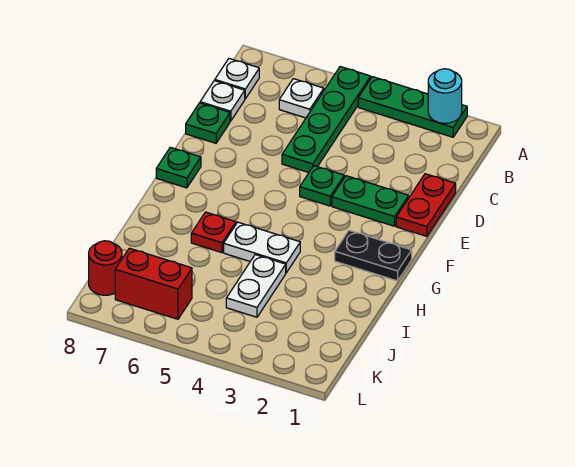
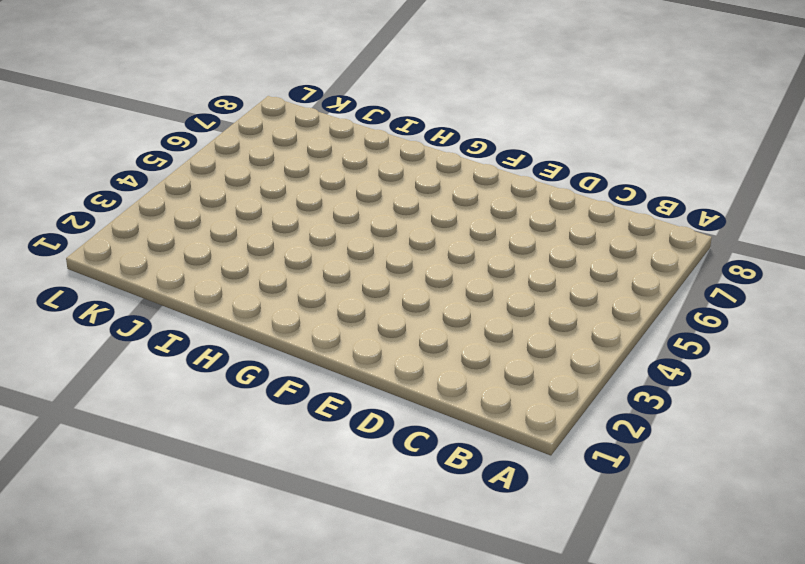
none -> green 1x3 plate [358,77,467,137]
none -> green 1x4 plate [282,67,371,173]
none -> white 1x1 plate [279,79,324,118]

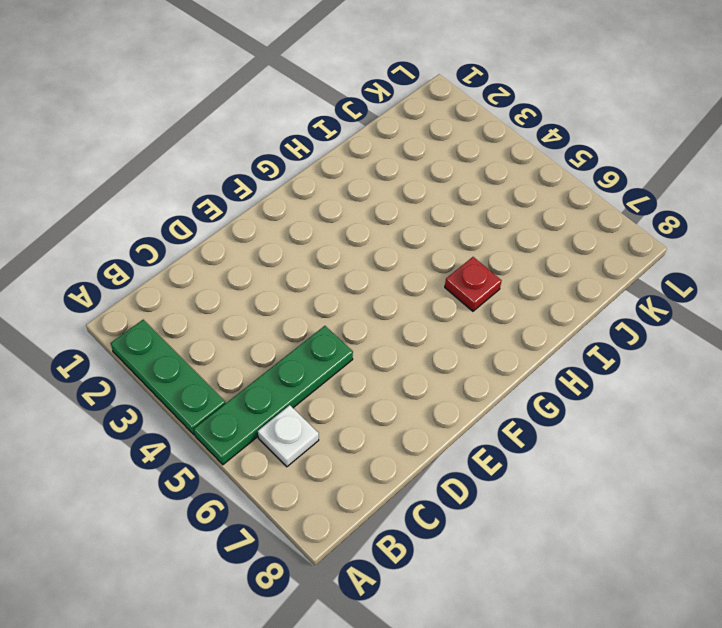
none -> white 1x1 plate [215,59,259,99]
none -> white 1x1 plate [200,81,245,121]
none -> red 1x2 plate [396,174,456,236]

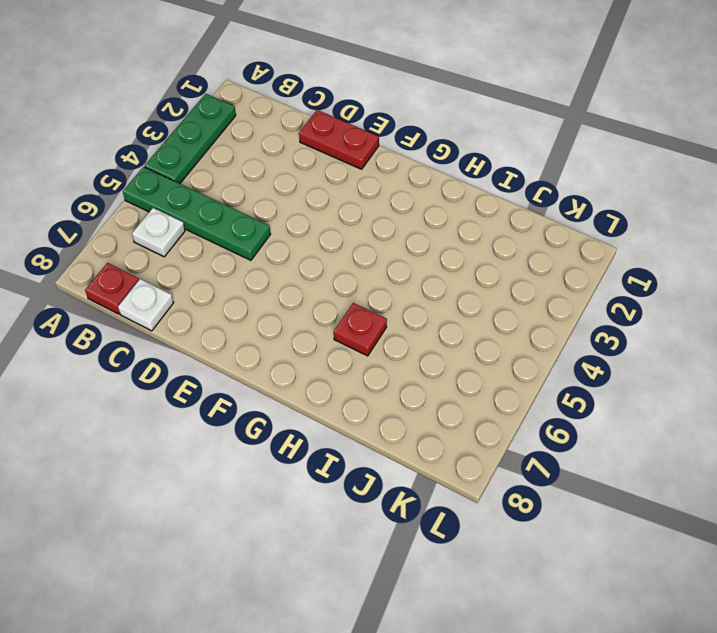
red 1x1 plate [85,263,139,314] -> white 1x1 plate [215,59,259,99]
none -> green 1x1 plate [186,103,230,143]
none -> green 1x2 plate [332,176,409,226]
none -> green 1x1 plate [300,166,344,206]

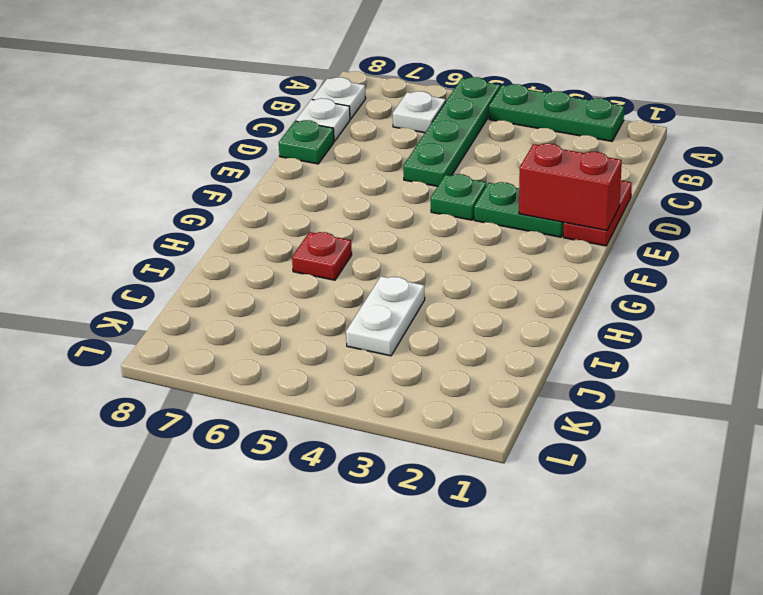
red 1x2 brick [519,143,622,230] -> red 1x2 brick moved to [115,248,192,319]
none -> green 1x1 plate [156,147,201,188]
none -> black 1x2 plate [335,230,412,281]
none -> white 1x2 plate [224,222,300,273]

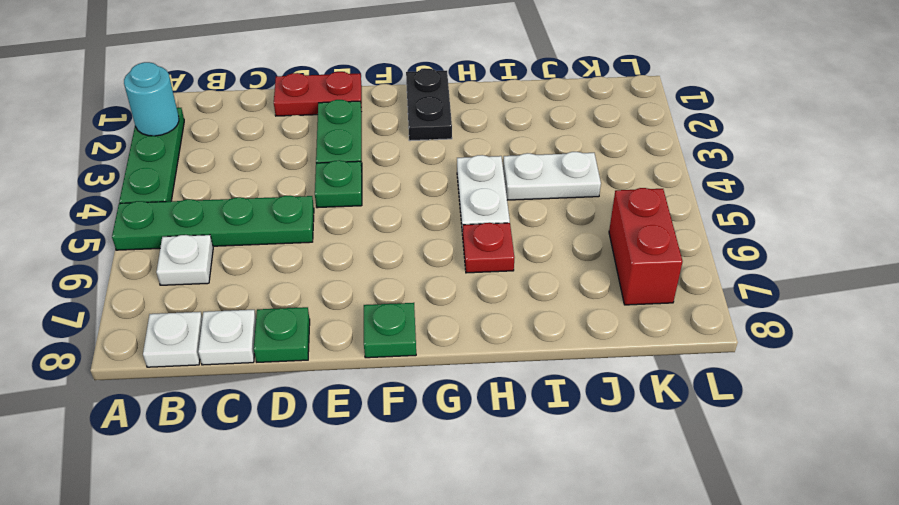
none -> red 1x1 round brick [89,241,122,295]

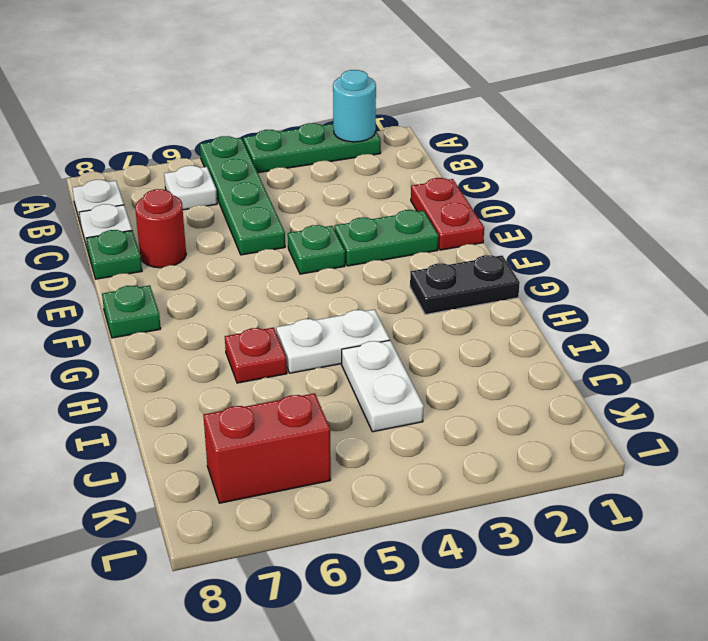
red 1x1 round brick [135,189,186,268] -> red 1x1 round brick moved to [89,241,122,295]

